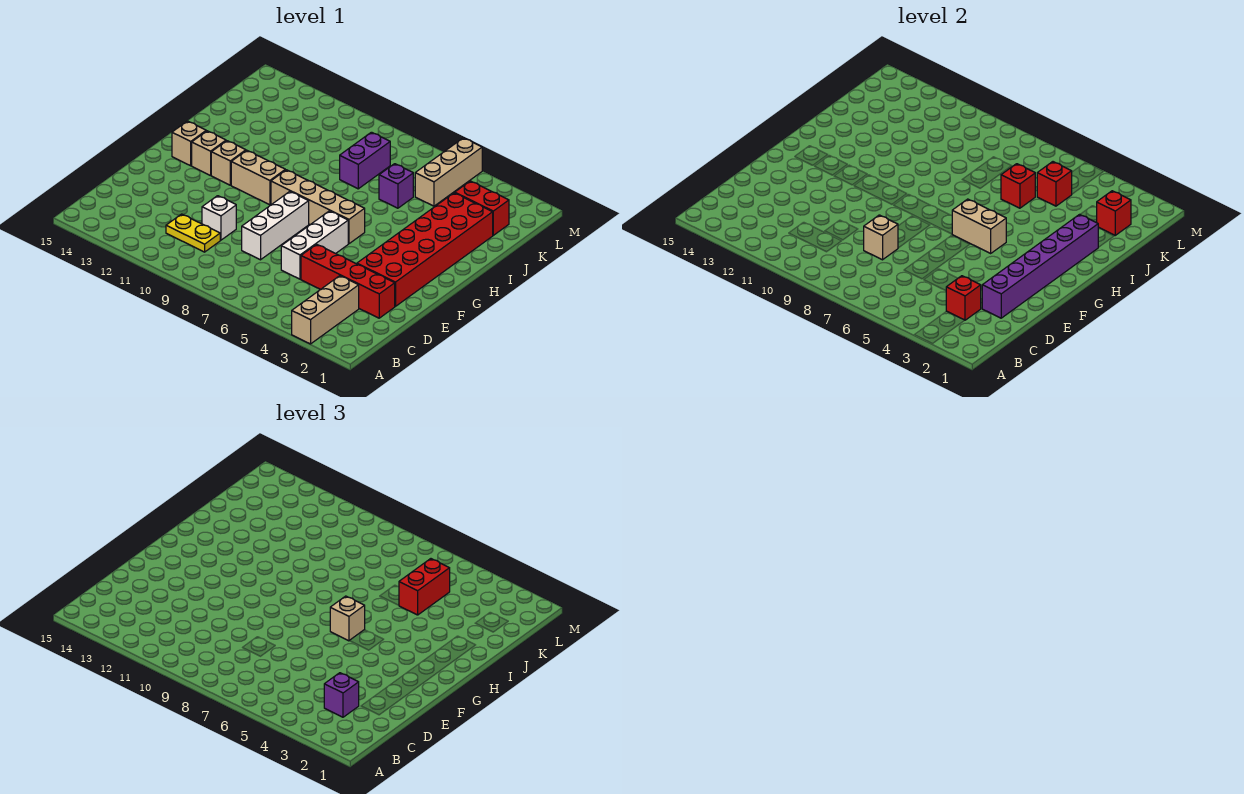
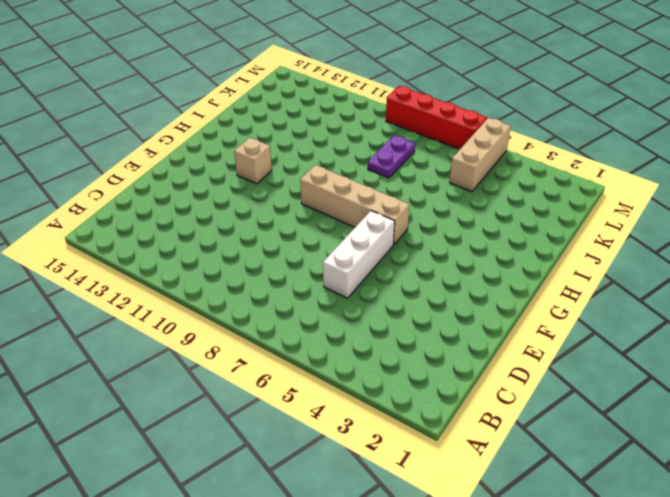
purple 1x2 plate [368,135,415,178] -> purple 1x2 brick [340,132,390,189]
red 1x4 brick [386,86,487,149] -> red 1x4 brick moved to [301,244,395,318]
none -> tan 1x3 brick [292,276,359,344]
none -> yellow 1x2 plate [166,214,220,252]
none -> white 1x3 brick [242,192,309,260]

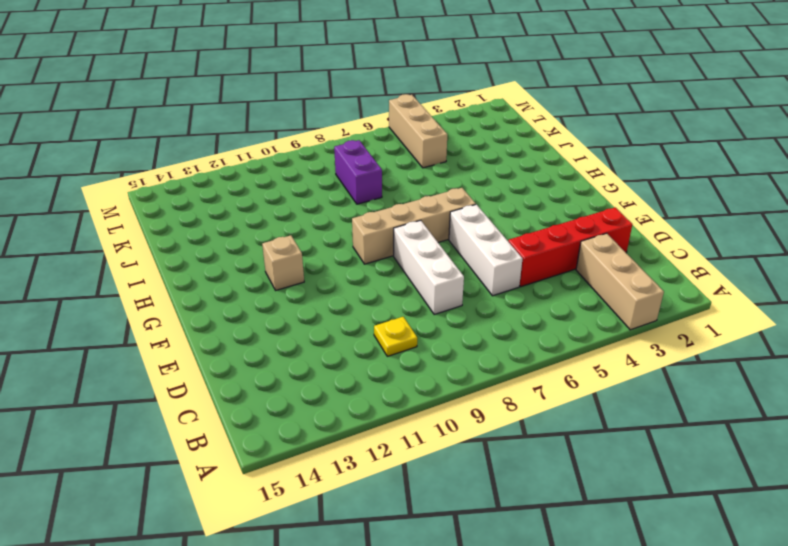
yellow 1x1 plate [374,317,417,356] -> yellow 1x2 plate [166,214,220,252]
none -> white 1x1 brick [202,196,236,240]
none -> red 2x6 brick [357,193,493,306]
none -> tan 1x2 brick [231,150,285,205]

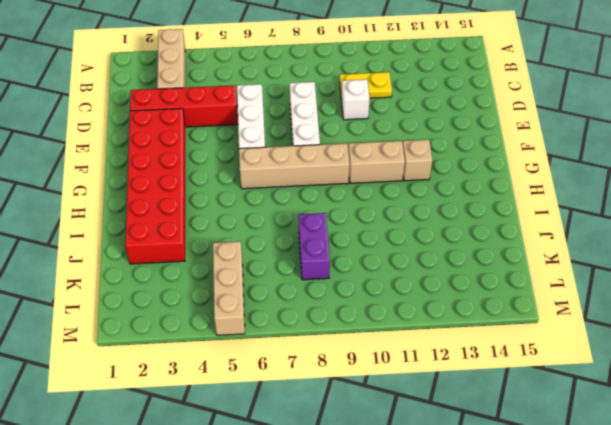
none -> tan 1x1 brick [192,131,226,176]
none -> tan 1x1 brick [172,121,206,166]
none -> purple 1x1 brick [379,164,413,208]

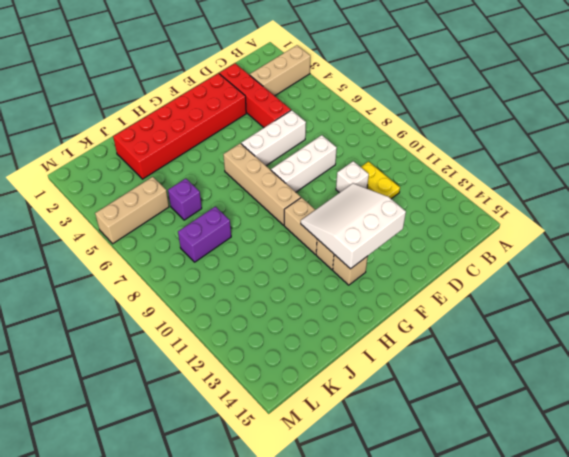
white 3x3 slope [301,183,406,269] -> none
none -> tan 1x1 brick [172,121,206,166]
none -> red 1x2 brick [455,181,509,235]
none -> red 1x1 brick [946,276,981,320]

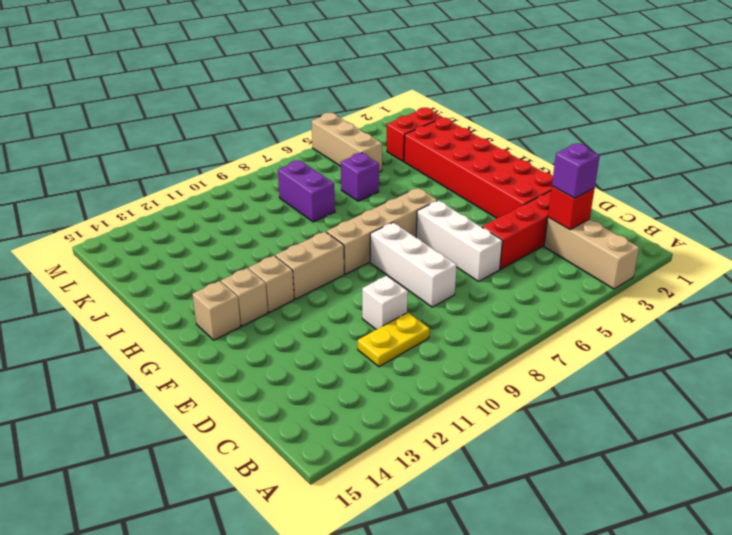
none -> purple 1x6 brick [982,215,1098,318]
none -> tan 1x1 brick [864,215,898,260]
none -> tan 1x2 brick [952,199,1006,253]

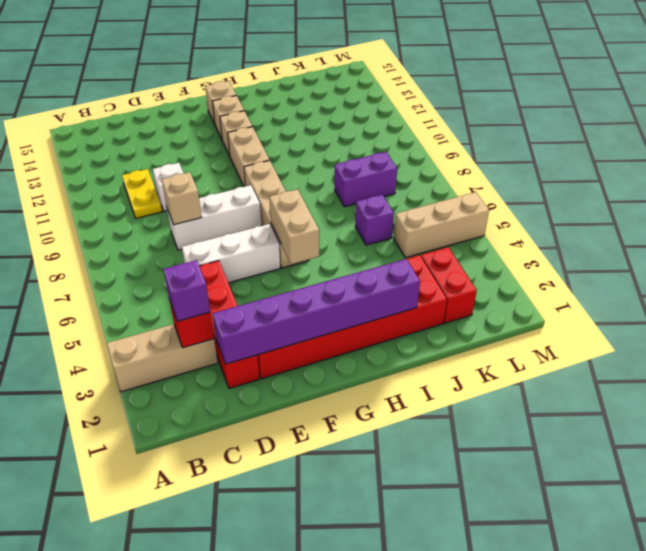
none -> red 1x1 brick [1001,164,1035,208]
none -> red 1x1 brick [1097,191,1131,235]
none -> red 1x1 brick [1037,162,1072,206]

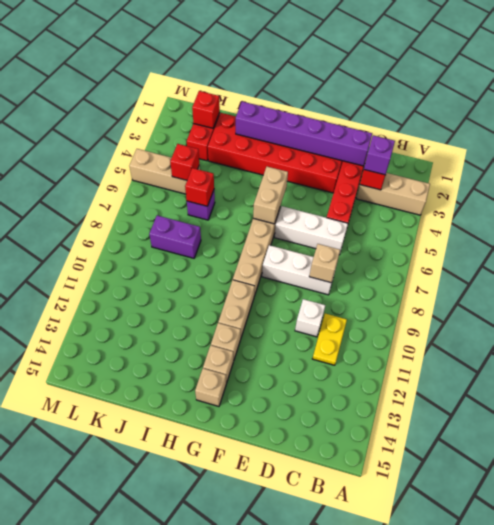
none -> tan 1x1 brick [330,596,365,641]
none -> red 1x2 brick [399,559,450,615]

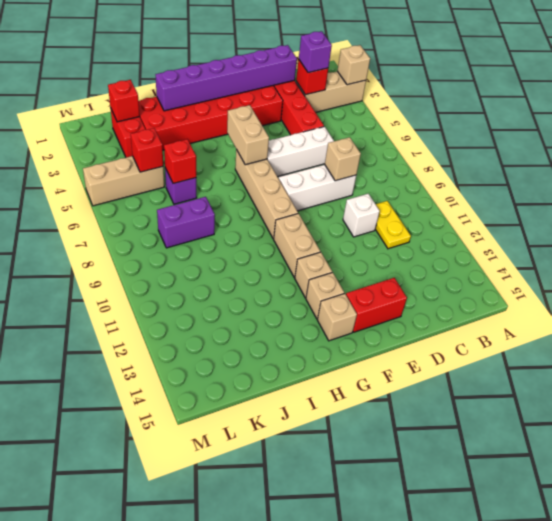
tan 1x1 brick [337,45,370,85] -> tan 1x1 brick moved to [330,596,365,641]
red 1x2 brick [346,278,407,332] -> red 1x2 brick moved to [399,559,450,615]

